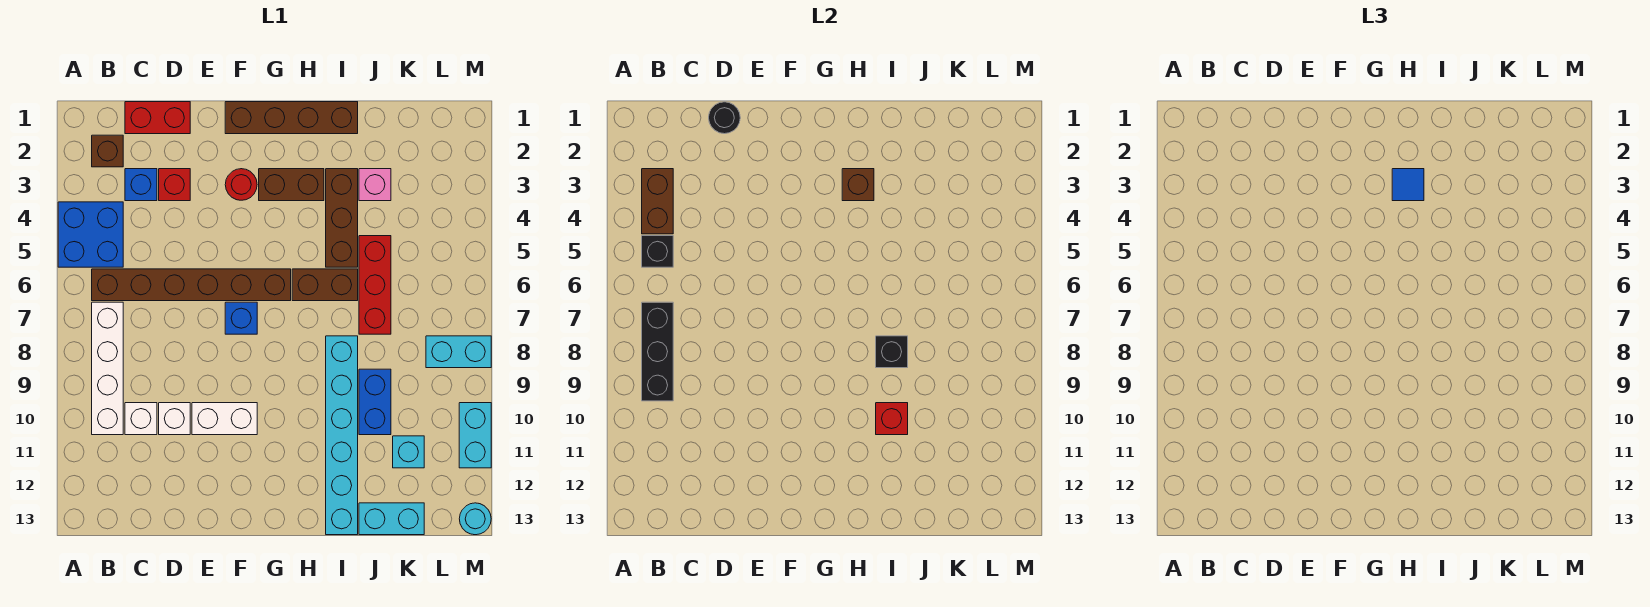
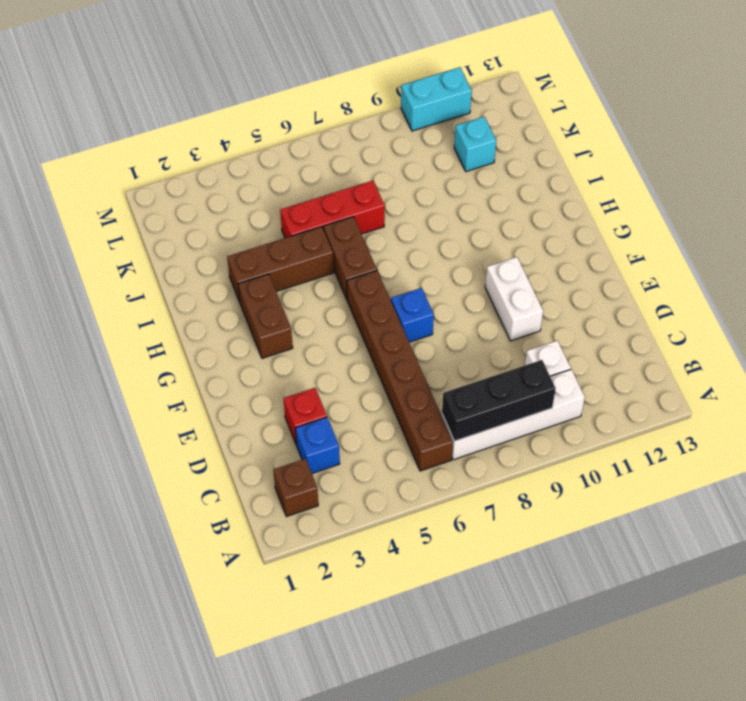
none -> blue 2x2 brick [58,202,123,267]
none -> red 1x2 brick [125,102,190,134]
none -> white 1x1 brick [159,403,190,435]
none -> brown 1x4 brick [225,102,358,134]

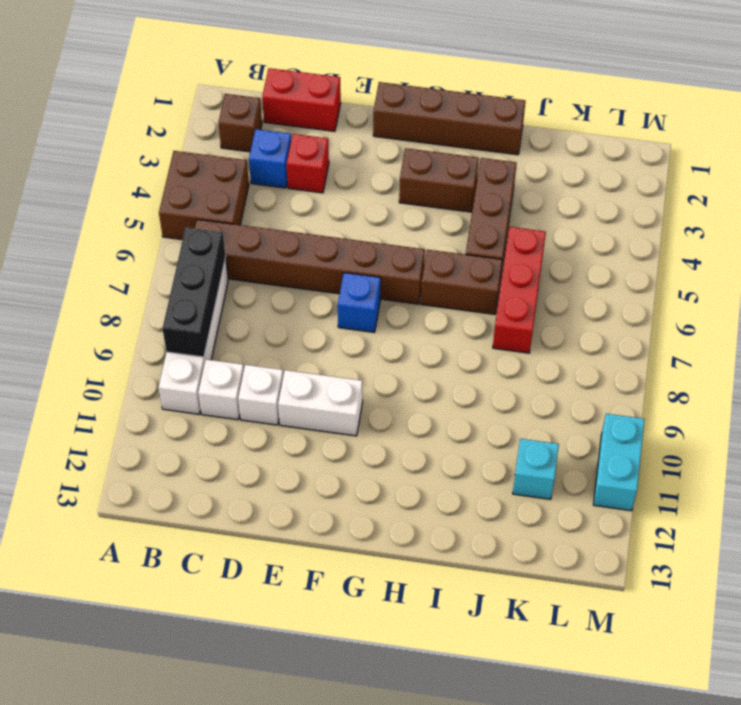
brown 2x2 brick [159,151,249,240] -> blue 2x2 brick [58,202,123,267]
none -> red 1x1 round brick [225,169,257,200]
none -> cyan 1x6 brick [326,336,358,535]
none -> pink 1x1 brick [359,169,391,201]
none -> blue 1x2 brick [359,369,391,435]

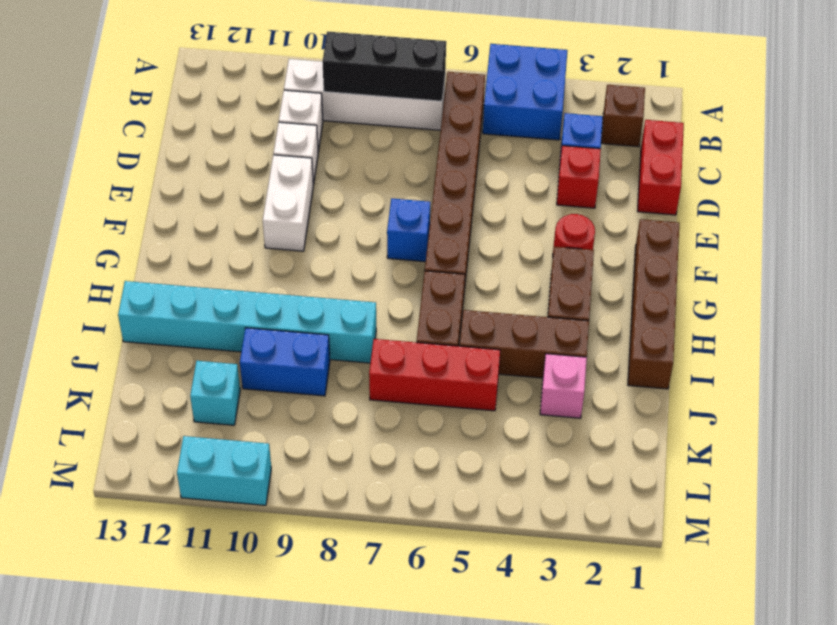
none -> cyan 1x2 brick [359,503,424,535]
none -> cyan 1x2 brick [426,336,491,368]
none -> cyan 1x1 round brick [459,503,491,535]
none -> brown 1x2 brick [642,169,673,234]

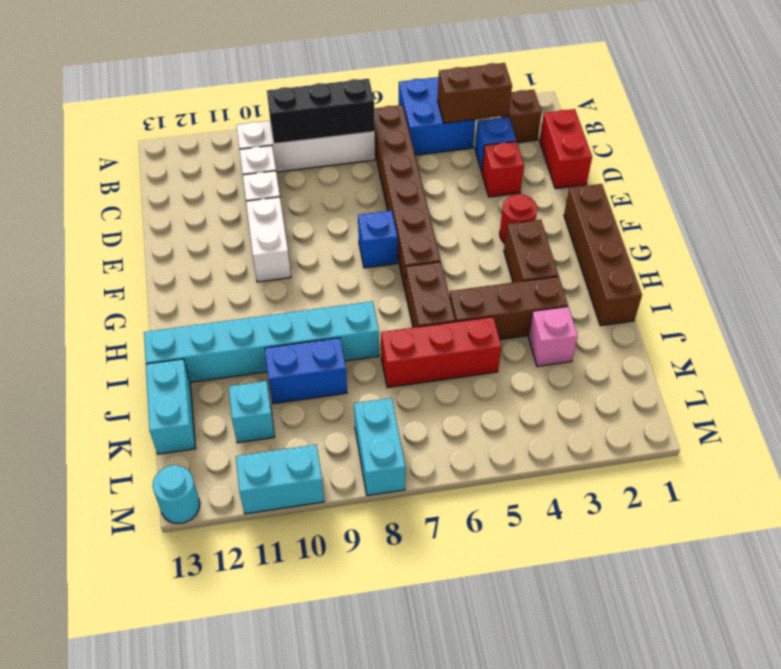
none -> black 1x1 brick [642,236,673,267]
none -> black 1x1 round brick [709,102,740,134]
none -> brown 1x1 brick [842,169,874,201]
none -> black 1x1 brick [876,336,908,368]

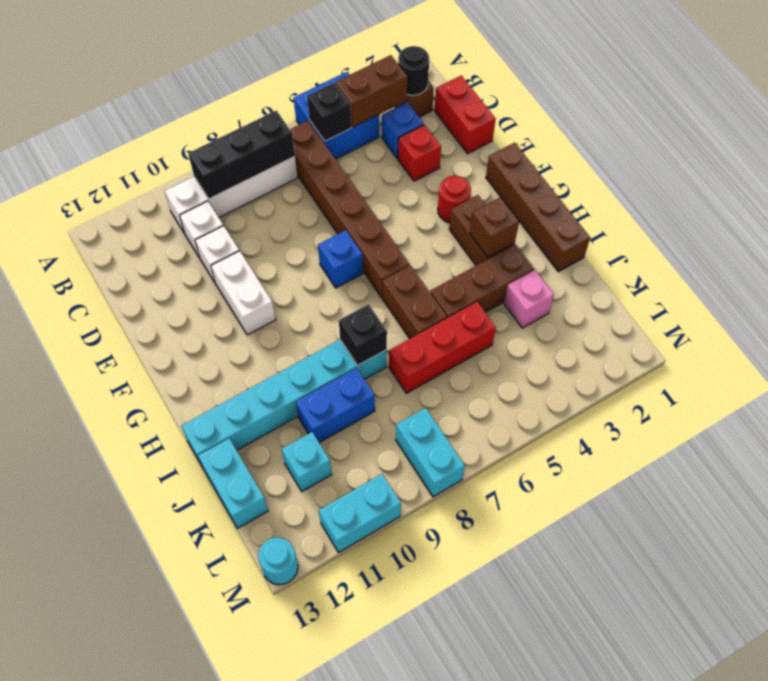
black 1x1 round brick [398,46,429,95] -> black 1x1 round brick moved to [709,102,740,134]
none -> red 1x1 brick [876,403,908,435]
none -> blue 1x1 tile [1392,169,1424,201]

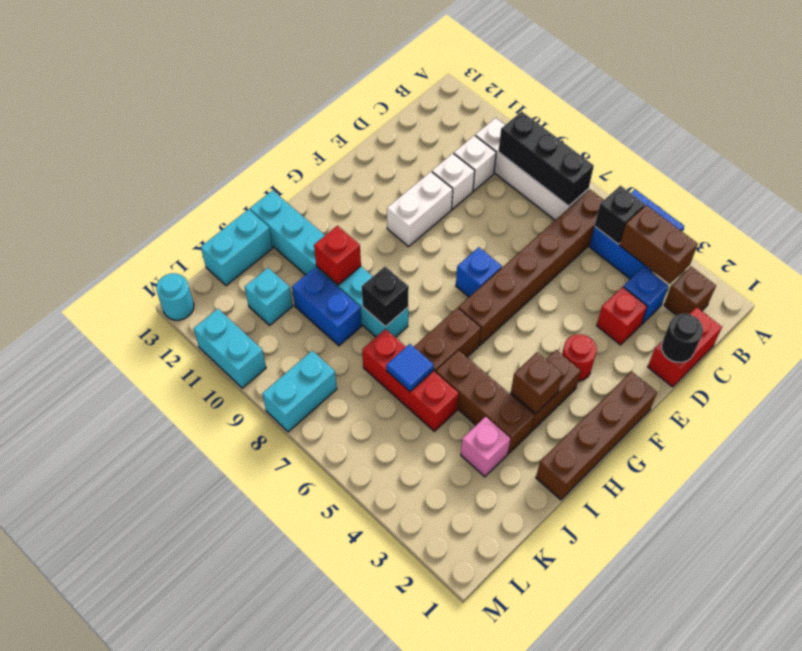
blue 1x1 tile [386,344,434,391] -> blue 1x1 tile moved to [1392,169,1424,201]

